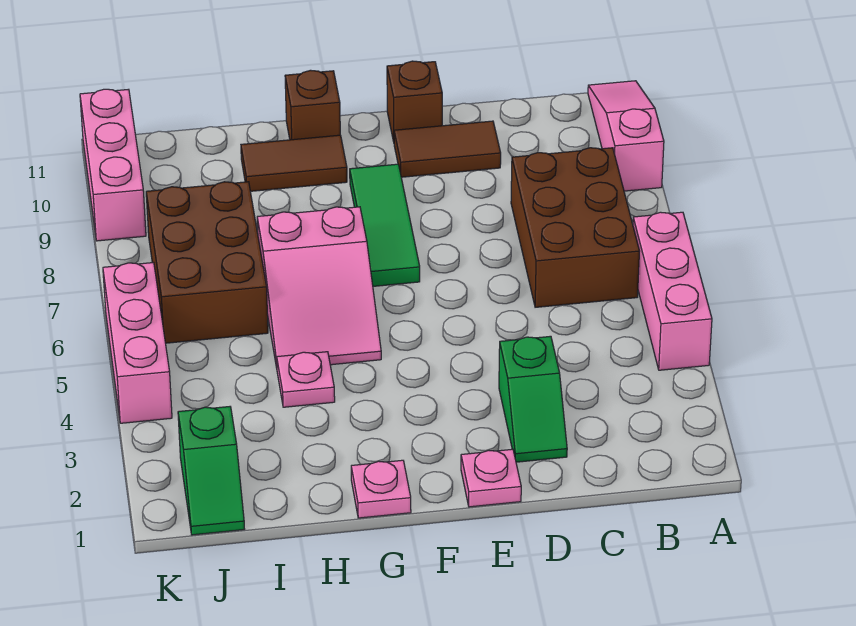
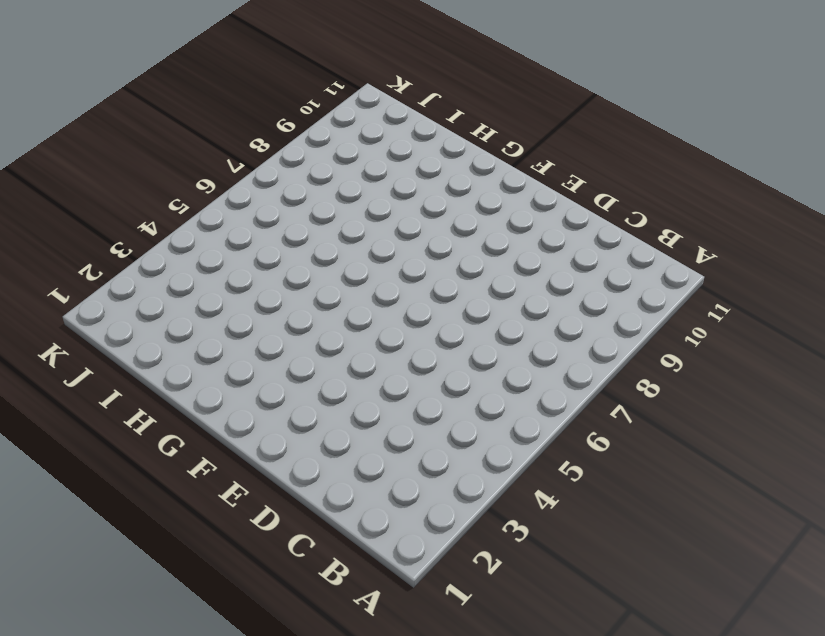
none -> pink 1x3 brick [633,212,712,370]
none -> pink 1x3 slope [588,81,664,191]
none -> brown 2x3 brick [511,148,639,307]

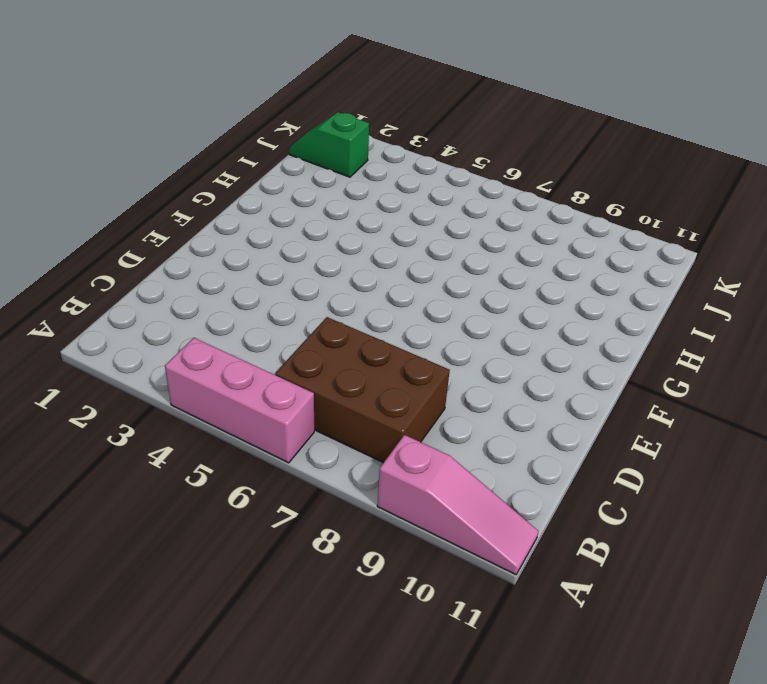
none -> green 1x2 slope [499,336,567,462]
none -> brown 1x2 tile [394,121,501,177]
none -> pink 1x1 plate [461,449,521,507]

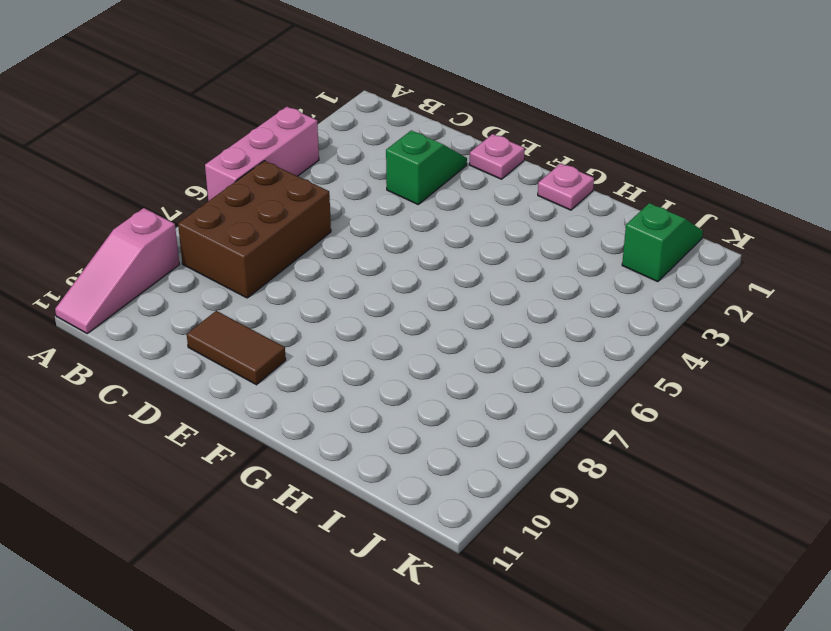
none -> brown 1x1 brick [387,61,442,142]
none -> green 1x3 tile [350,164,420,286]
none -> pink 2x3 slope [257,207,381,368]

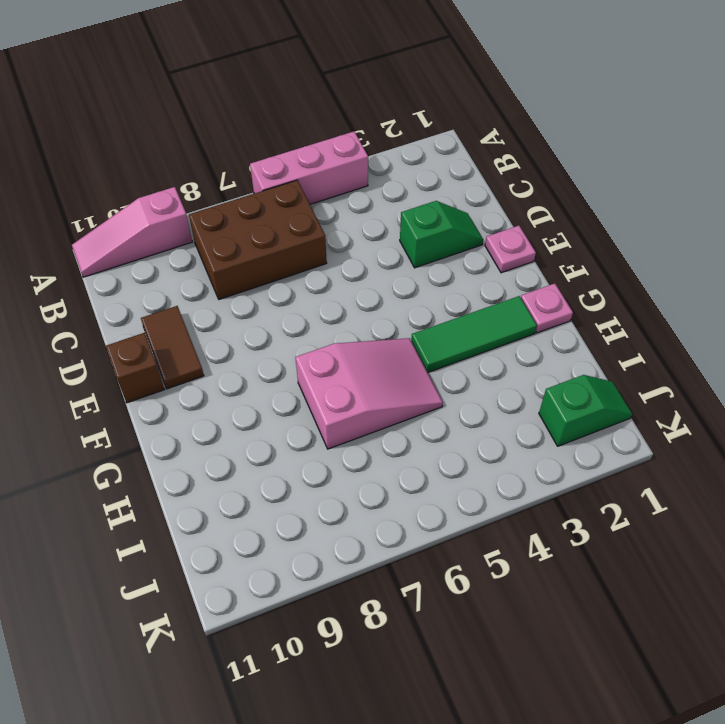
green 1x3 tile [411,296,537,373] -> green 1x3 tile moved to [350,164,420,286]
none -> brown 1x2 tile [241,135,347,191]
none -> brown 1x1 brick [285,70,340,140]
none -> pink 1x1 plate [277,352,335,407]

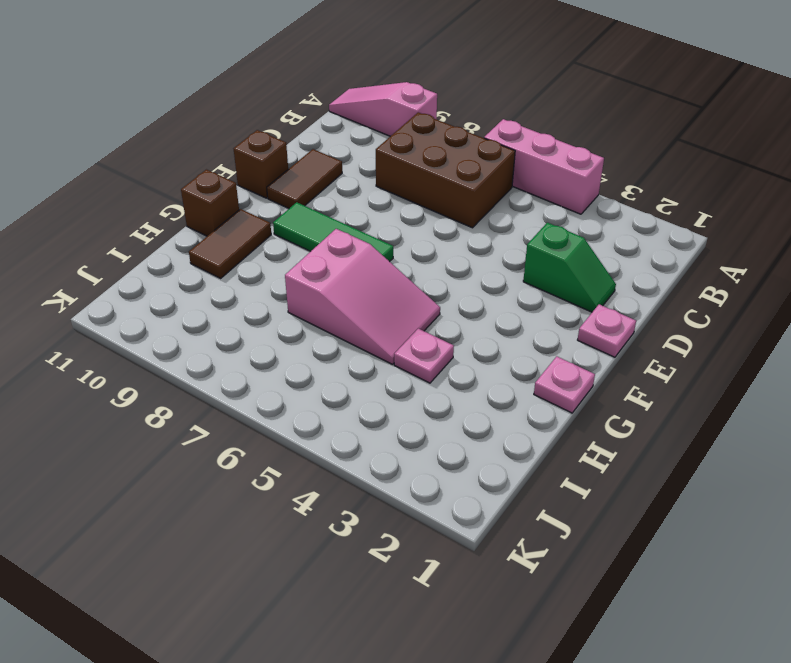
none -> brown 2x3 brick [146,182,268,343]
none -> green 1x2 slope [178,407,244,535]
none -> pink 1x3 brick [103,263,172,423]

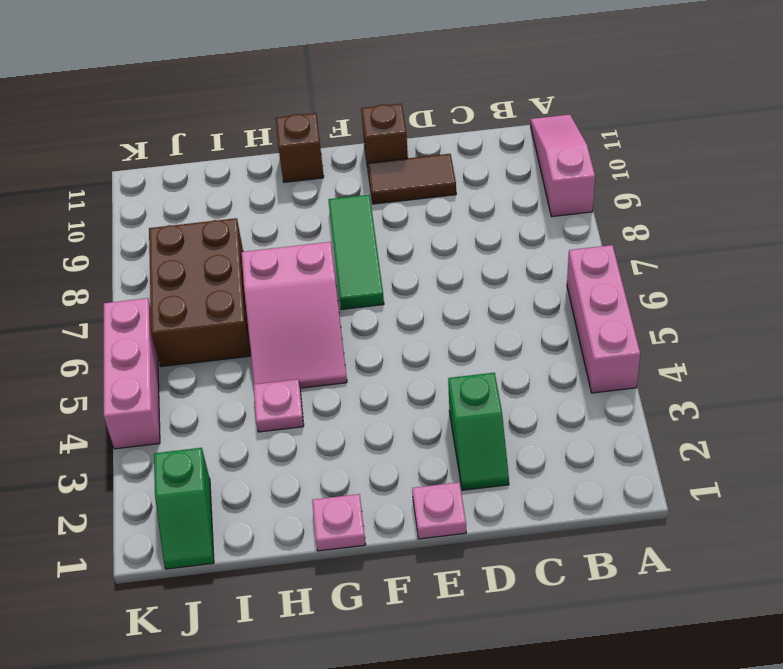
none -> brown 2x3 brick [511,148,639,307]
none -> brown 1x2 tile [241,135,347,191]
none -> pink 1x3 brick [80,89,146,241]

